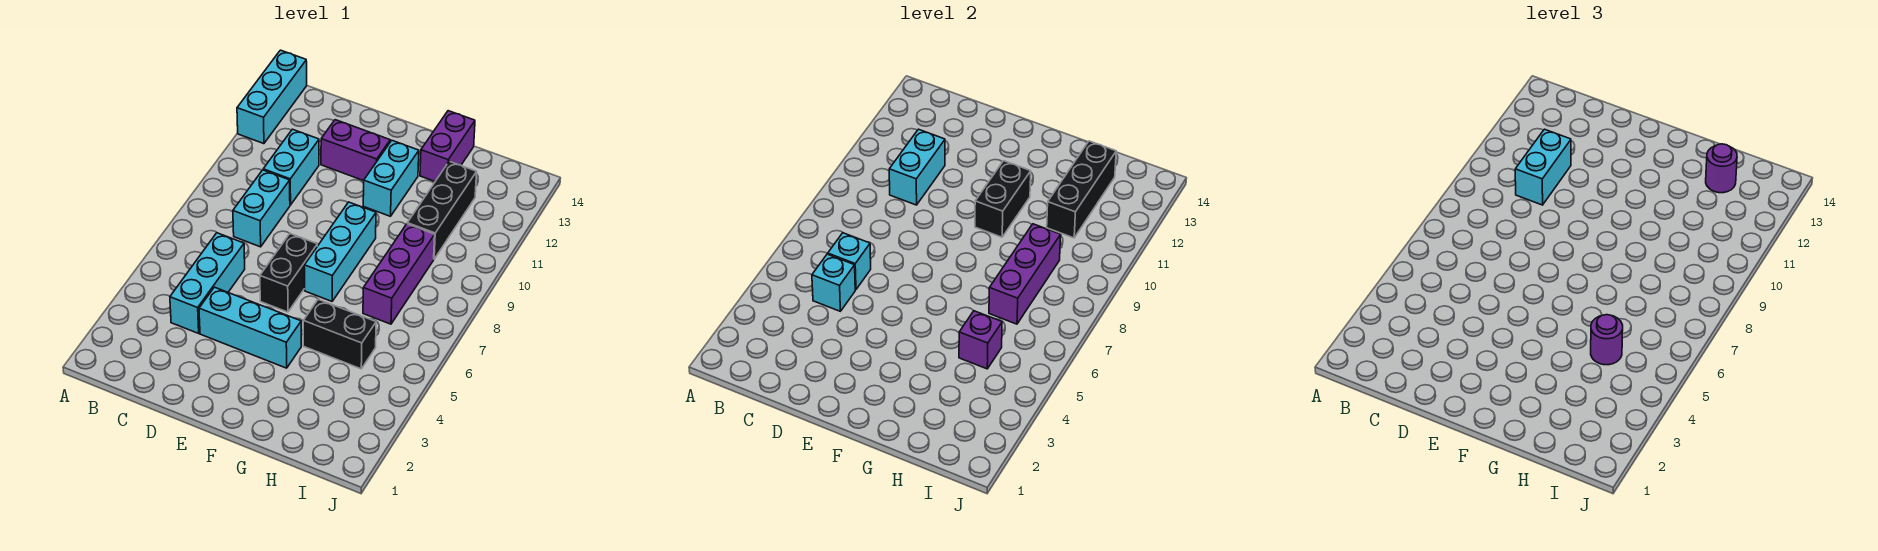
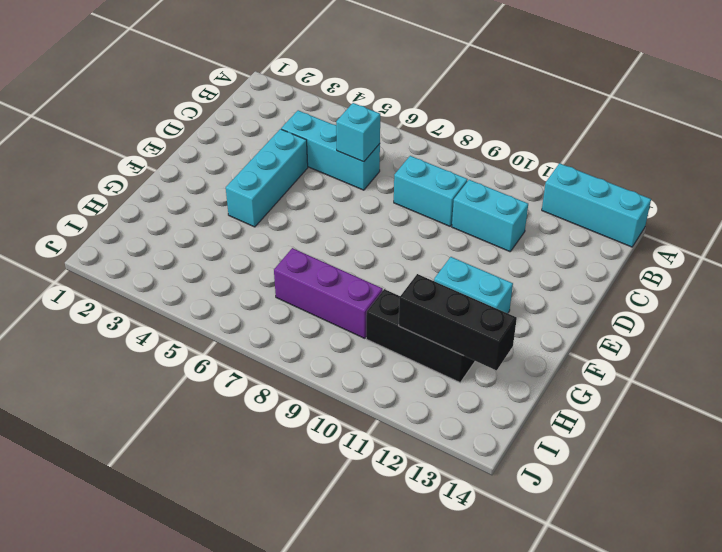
none -> purple 1x2 brick [321,120,390,181]
none -> black 1x2 brick [260,234,317,312]
none -> cyan 1x3 brick [304,202,376,301]

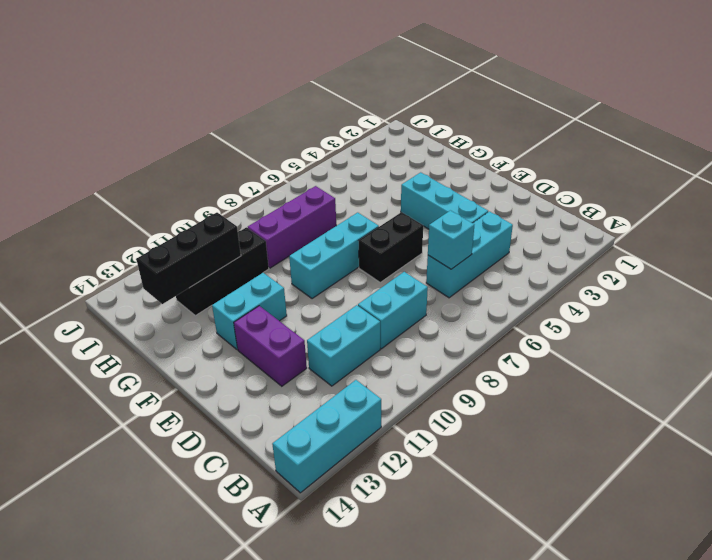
none -> black 1x2 brick [303,299,376,369]
none -> purple 1x2 brick [420,111,475,181]
none -> cyan 1x1 brick [812,254,855,311]

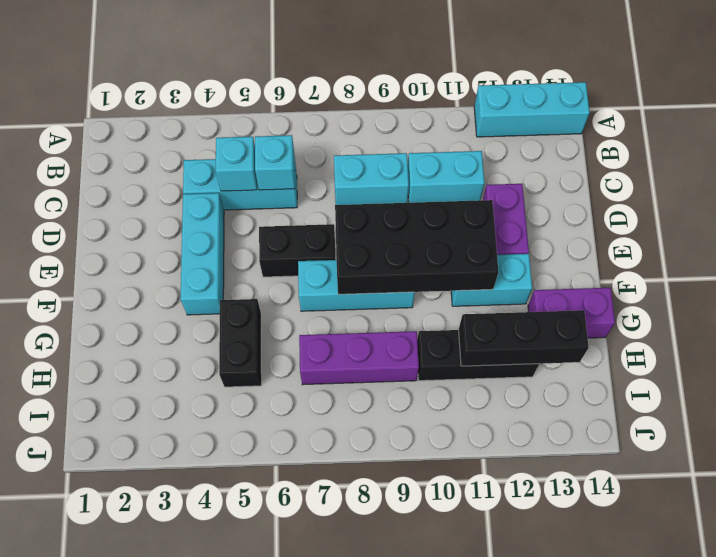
black 2x4 brick [335,200,498,294] -> black 1x2 brick [975,161,1031,237]
none -> cyan 1x2 brick [889,129,945,205]
none -> purple 1x1 brick [959,311,1002,369]
none -> purple 1x3 brick [989,224,1061,324]

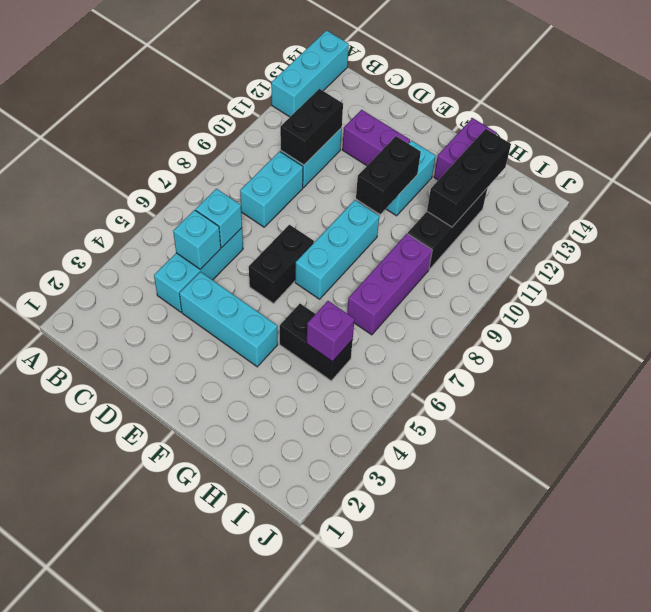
black 1x2 brick [280,89,343,165] -> cyan 1x2 brick [889,129,945,205]
none -> purple 1x3 brick [989,224,1061,324]
none -> cyan 1x2 brick [1515,129,1571,205]
none -> purple 1x1 round brick [1591,315,1623,365]

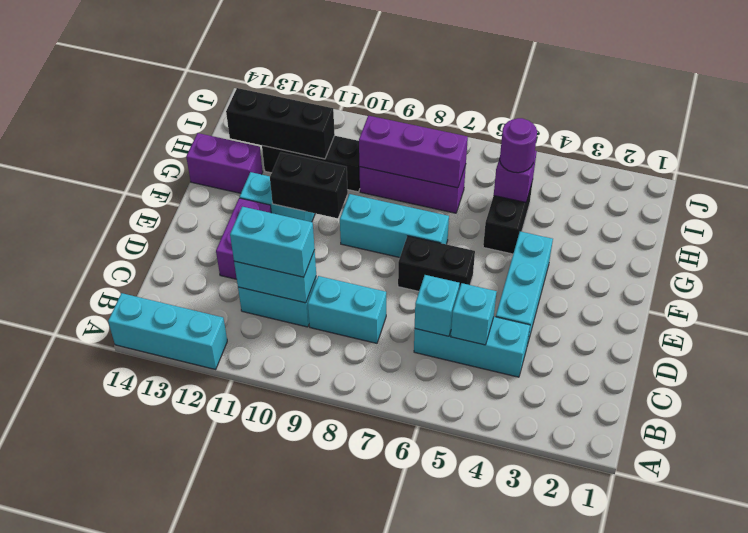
none -> purple 1x1 round brick [1706,144,1737,193]

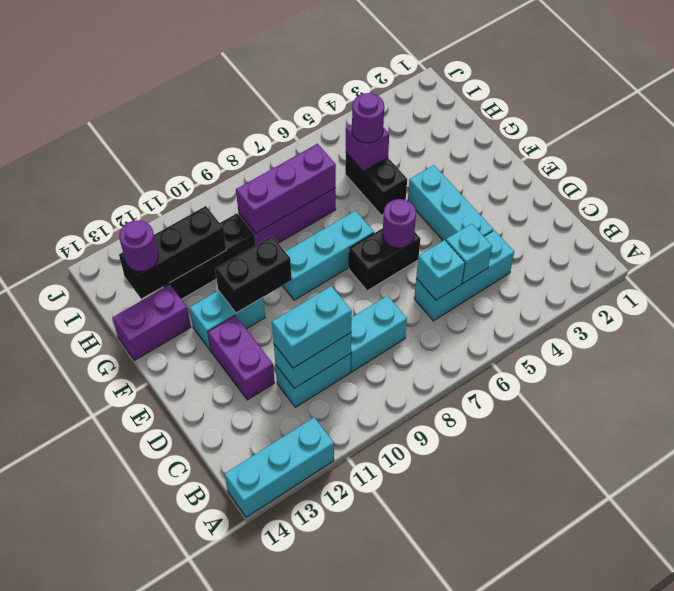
purple 1x1 round brick [383,199,416,248] -> none

